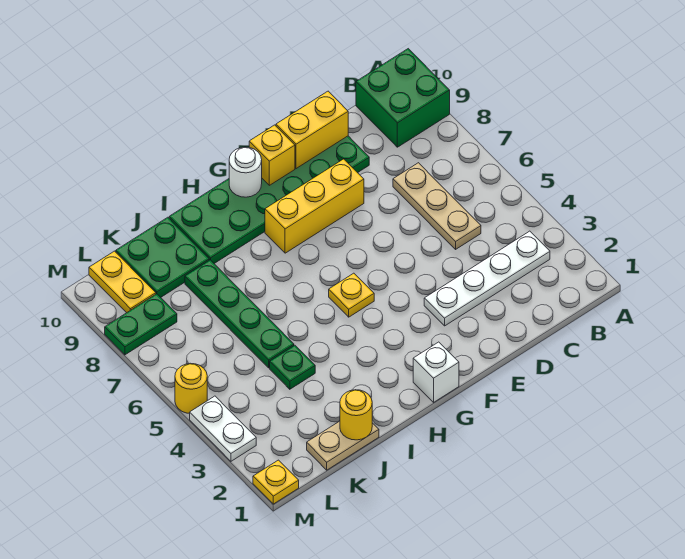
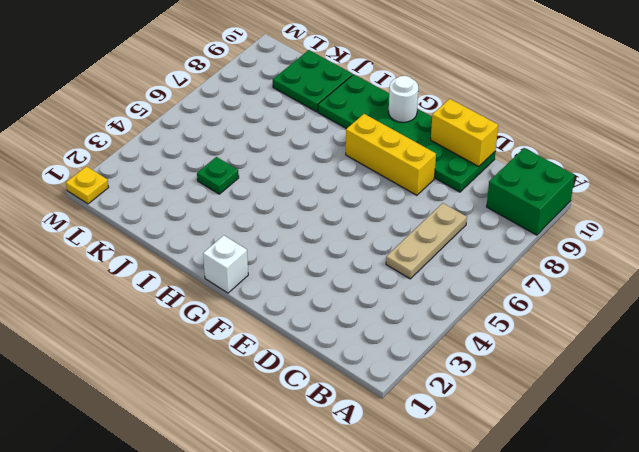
none -> white 1x4 plate [424,231,550,326]
none -> yellow 1x1 plate [329,273,374,317]
none -> tan 1x2 plate [307,421,379,470]

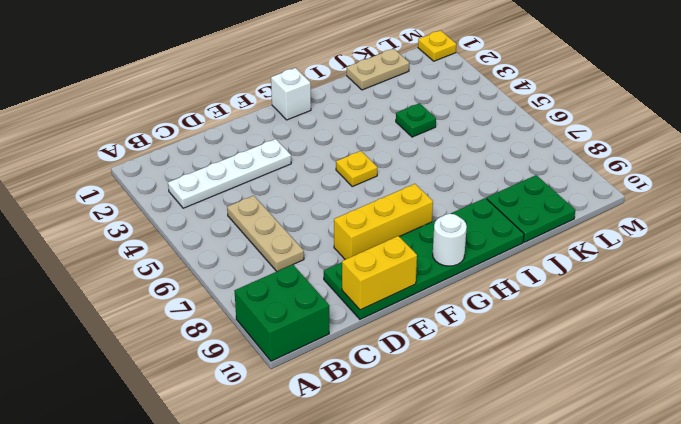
none -> green 1x4 plate [185,260,294,368]
none -> green 1x2 plate [105,294,177,355]
none -> yellow 1x2 plate [89,251,156,313]

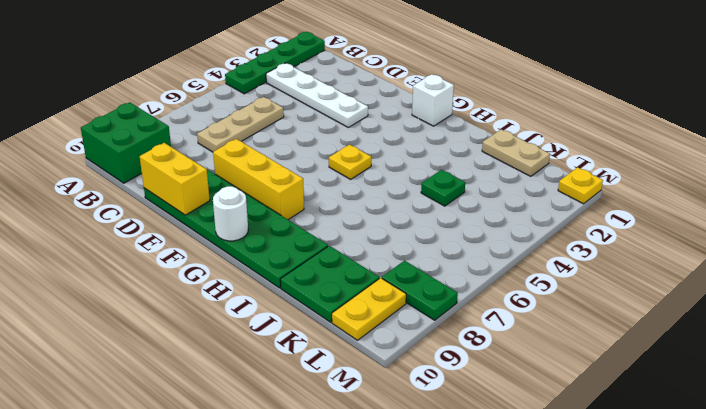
green 1x4 plate [225,32,325,94] -> green 1x4 plate moved to [185,260,294,368]
none -> white 1x2 plate [190,396,256,461]
none -> yellow 1x1 round brick [175,363,207,414]
none -> yellow 1x1 brick [249,125,295,185]

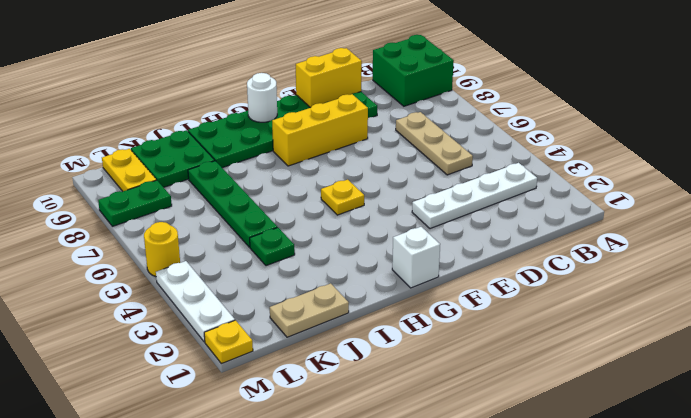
white 1x3 plate [156,261,235,342] -> white 1x2 plate [190,396,256,461]
none -> yellow 1x1 brick [249,125,295,185]
none -> yellow 1x1 round brick [340,390,372,440]

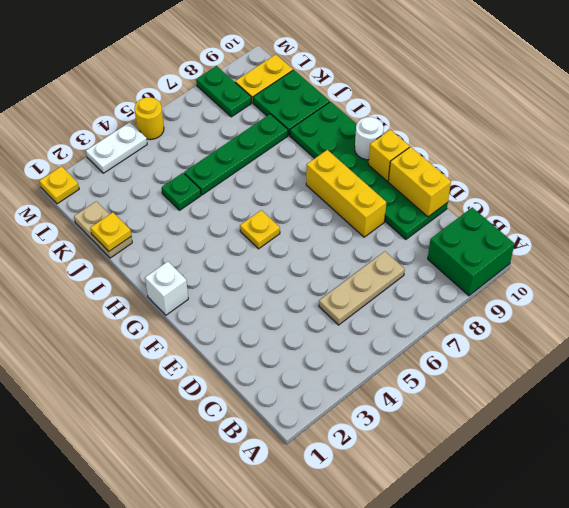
yellow 1x1 plate [90,213,131,251] -> yellow 1x1 round brick [340,390,372,440]
none -> white 1x4 plate [424,231,550,326]

